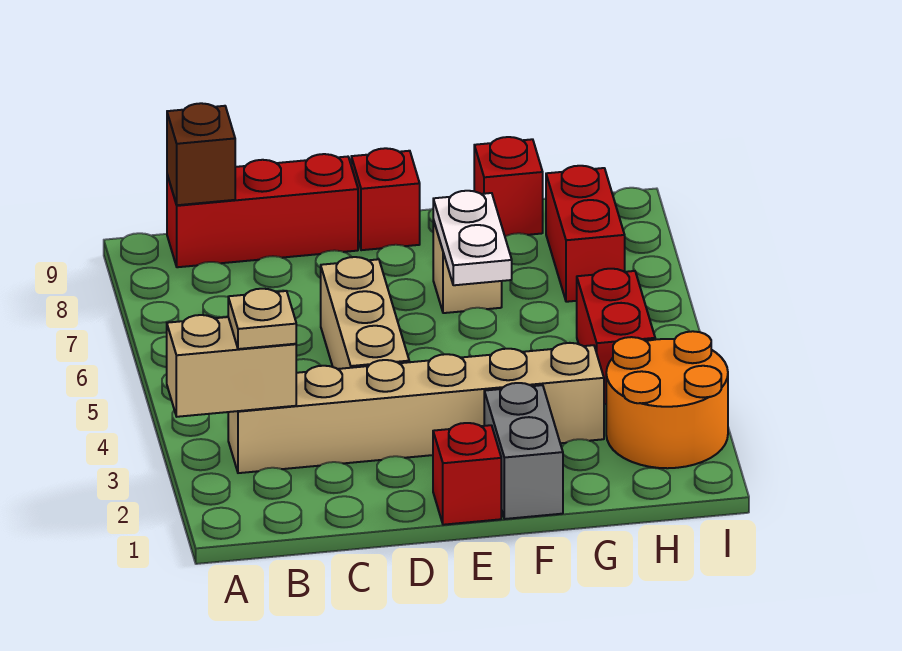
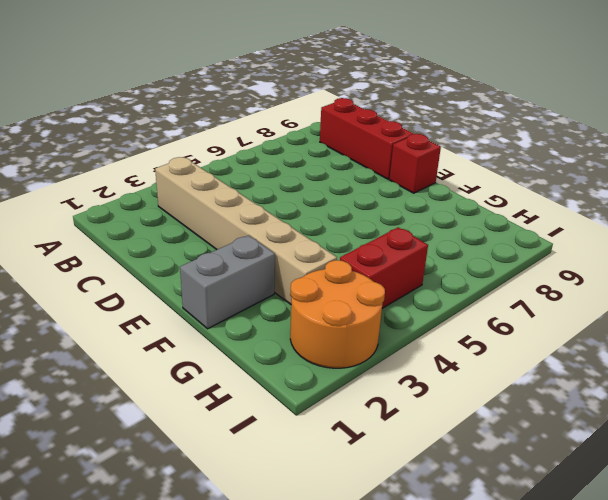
none -> tan 1x3 brick [321,257,409,369]
none -> red 1x1 brick [433,423,501,525]
none -> tan 1x1 brick [433,220,502,313]

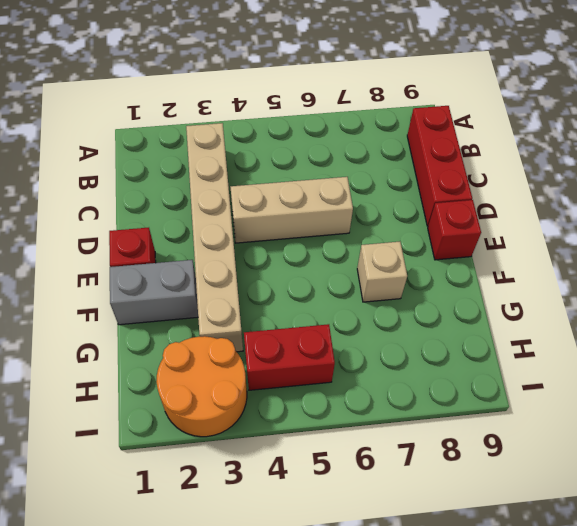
none -> red 1x1 brick [474,137,543,237]
none -> red 1x2 brick [546,166,625,302]
none -> tan 1x2 brick [167,315,296,417]

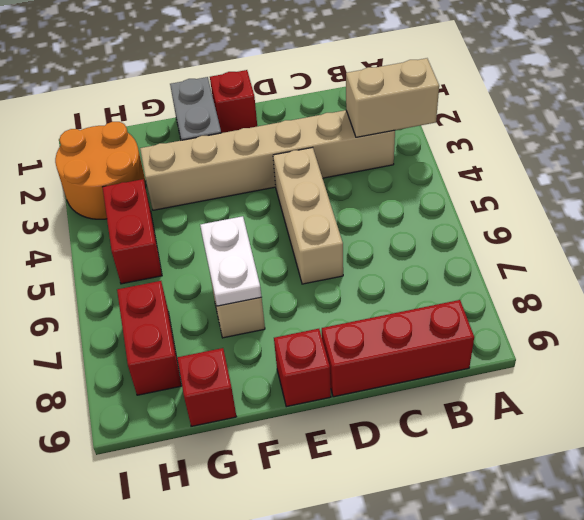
none -> brown 1x1 brick [167,103,235,205]
none -> tan 1x1 plate [228,289,296,349]

